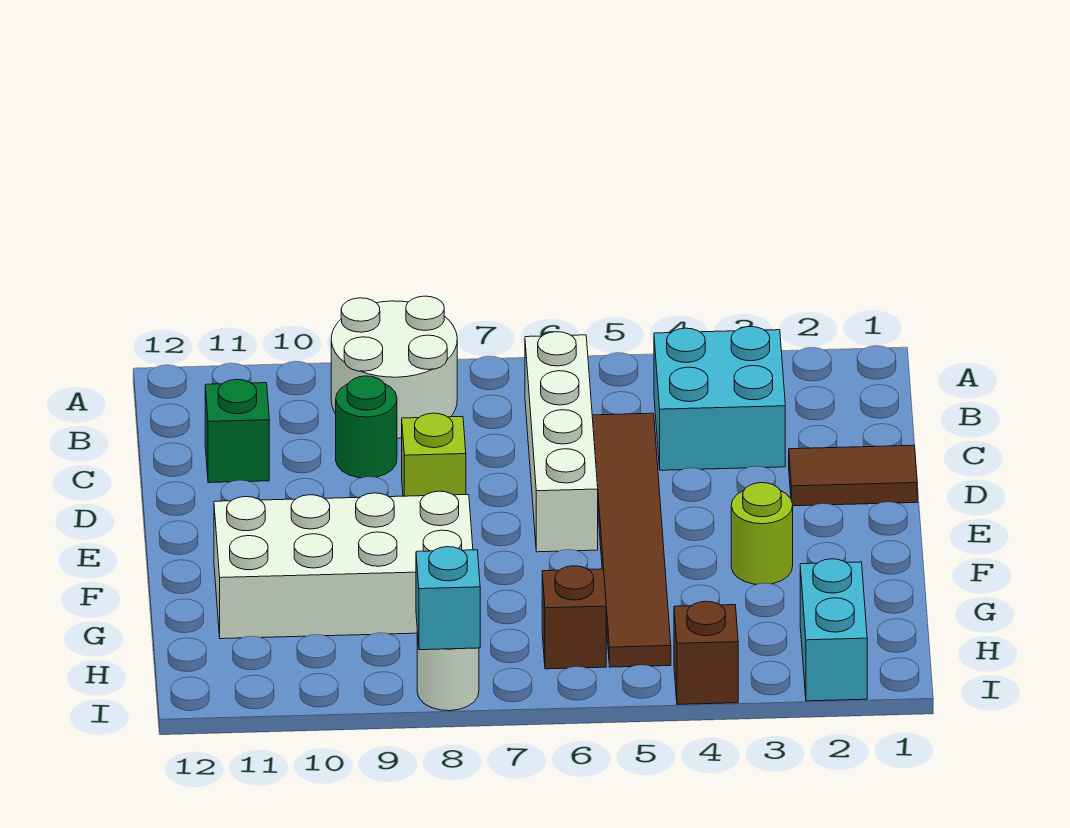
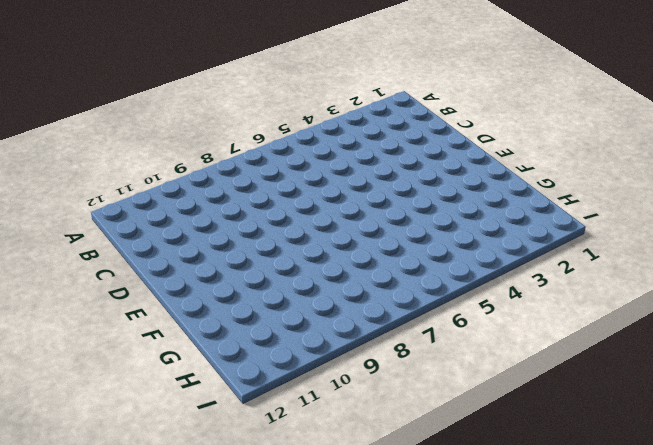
none -> white 2x2 round brick [331,296,457,438]
none -> cyan 2x2 brick [654,327,785,470]
none -> white 1x4 brick [525,332,598,552]

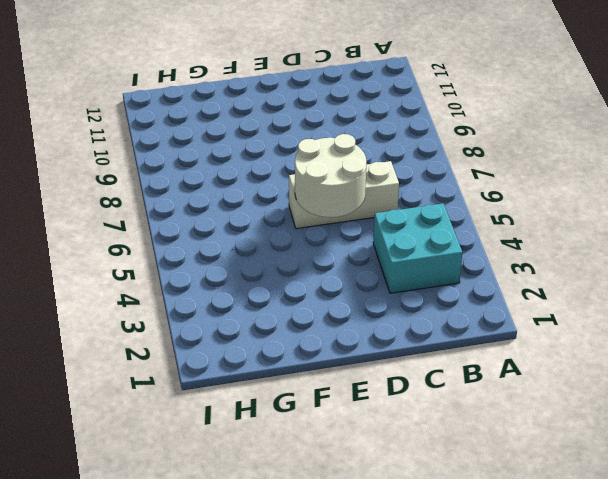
white 1x3 brick [289,161,399,229] -> white 1x4 brick [525,332,598,552]
white 2x2 round brick [295,134,366,217] -> white 2x2 round brick moved to [331,296,457,438]
none -> brown 1x6 tile [592,413,671,667]
none -> green 1x1 round brick [336,376,397,478]
none -> green 1x1 brick [205,379,269,483]

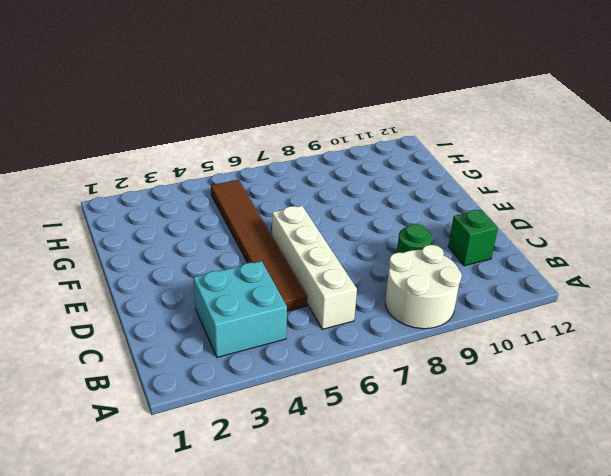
none -> brown 1x2 tile [789,445,917,506]
none -> lime 1x1 brick [402,413,466,496]
none -> lime 1x1 round brick [731,483,793,584]

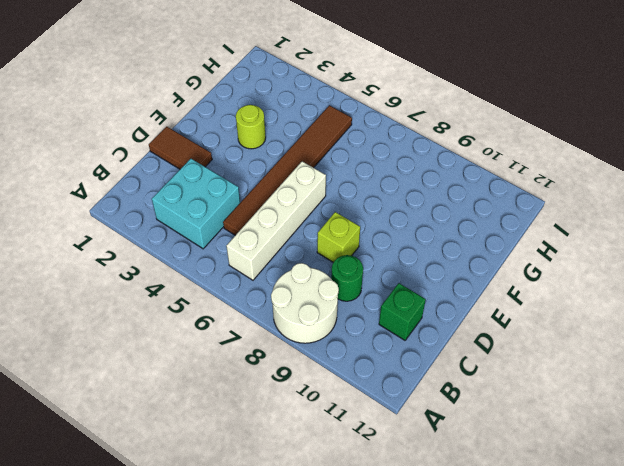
none -> white 2x4 brick [214,491,473,639]
none -> cyan 1x2 brick [800,559,867,701]
none -> brown 1x1 brick [542,566,606,669]

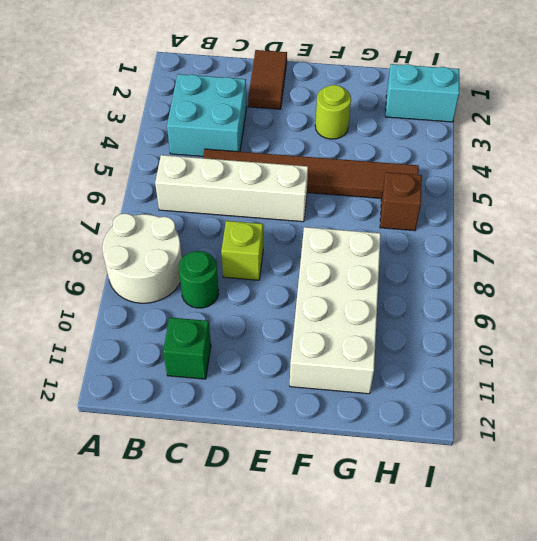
none -> brown 1x1 brick [674,601,738,704]
none -> white 1x1 round brick [417,632,479,711]
none -> cyan 1x1 brick [416,547,480,650]

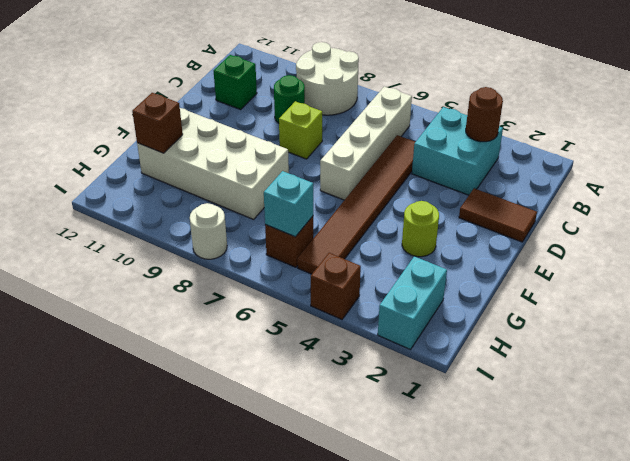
brown 1x1 round brick [466,87,503,142] -> none
brown 1x1 brick [132,93,183,153] -> none
cyan 1x1 brick [264,171,313,237] -> cyan 1x1 brick moved to [416,547,480,650]

